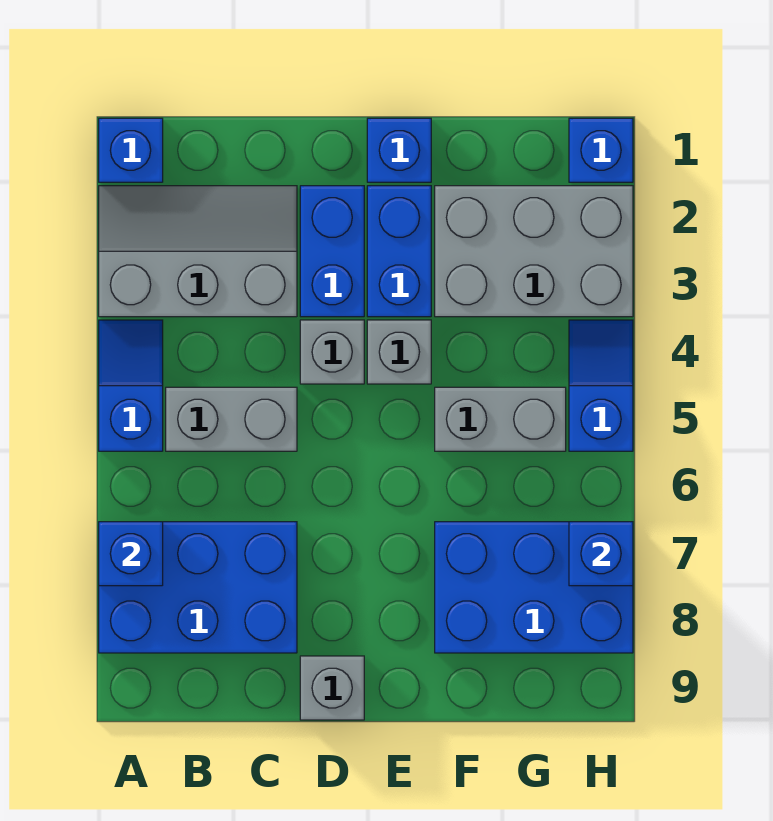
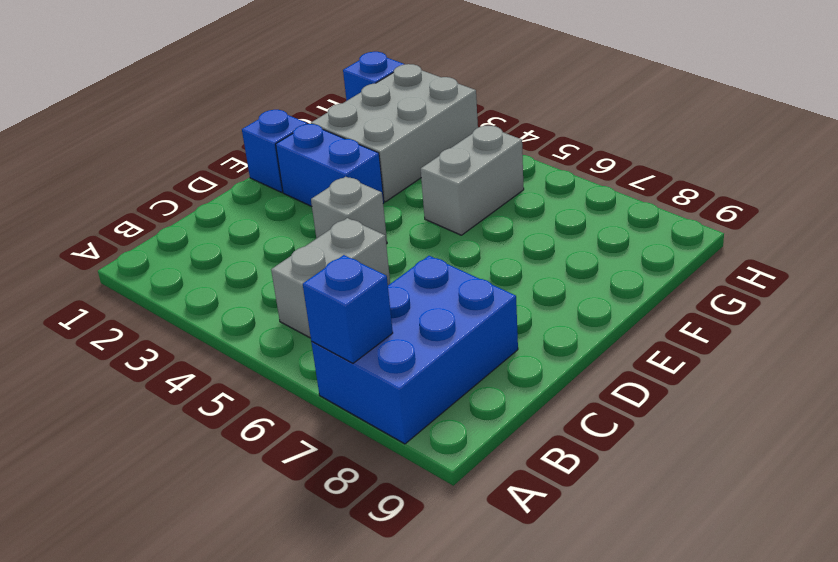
none -> blue 1x1 brick [99,118,163,182]
none -> grey 2x3 slope [99,186,297,317]
none -> blue 1x2 slope [99,320,163,451]

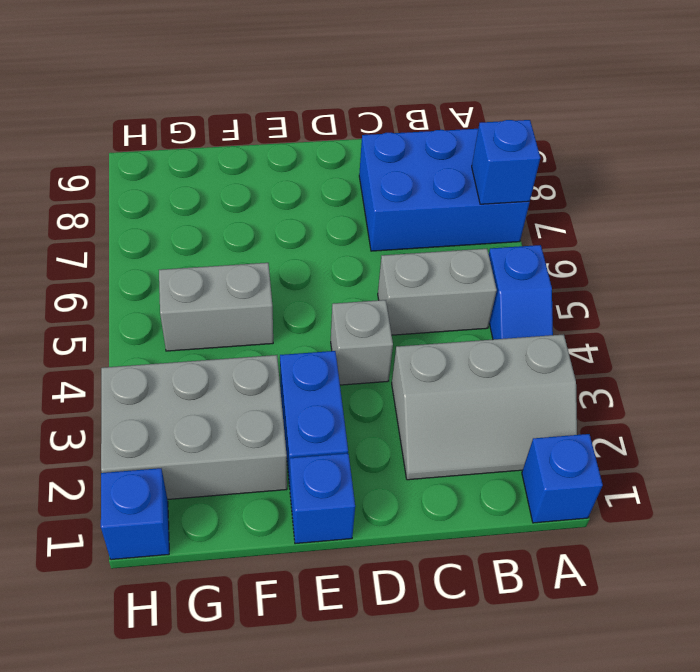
none -> blue 1x2 brick [300,186,364,317]
none -> grey 1x1 brick [300,656,364,720]
none -> grey 1x1 brick [367,320,431,384]

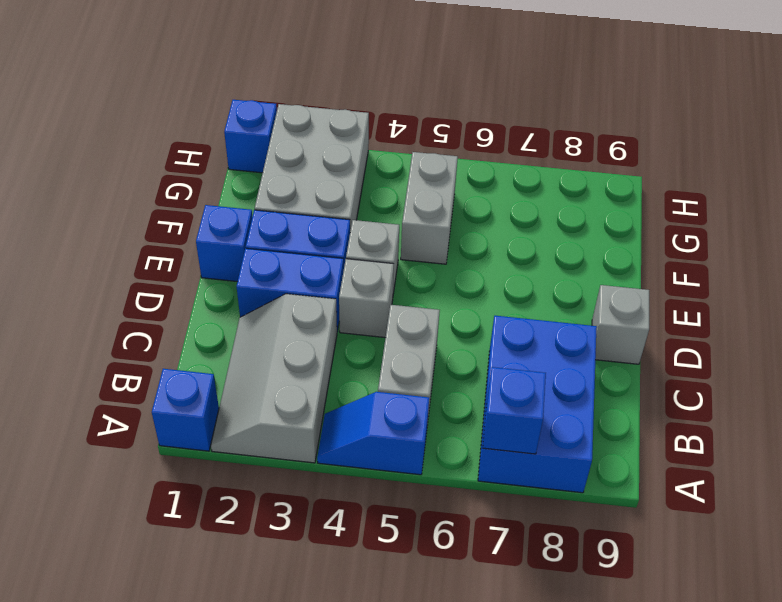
none -> blue 2x3 brick [435,522,633,653]
none -> blue 1x2 slope [569,320,633,451]
none -> blue 1x1 brick [569,522,633,586]

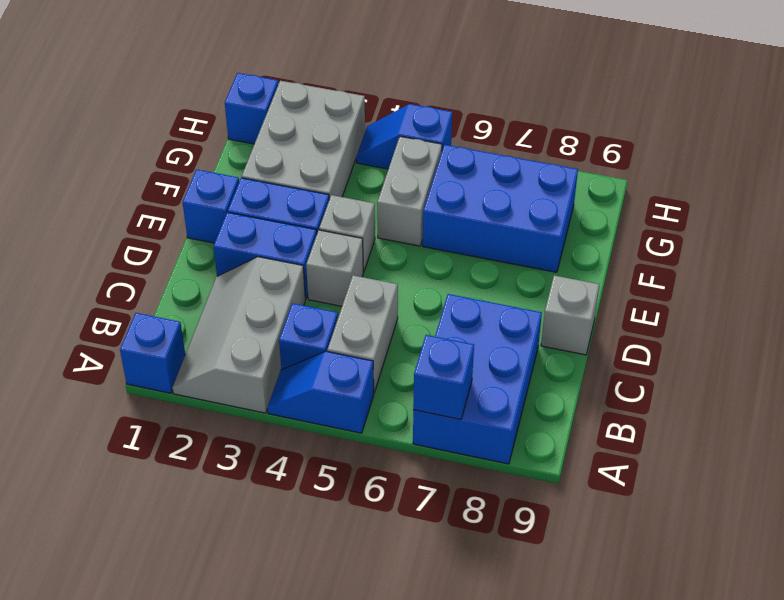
blue 1x1 brick [279,303,338,370] -> blue 1x1 brick moved to [569,522,633,586]
blue 2x3 brick [423,145,578,272] -> blue 2x3 brick turned to [435,522,633,653]

